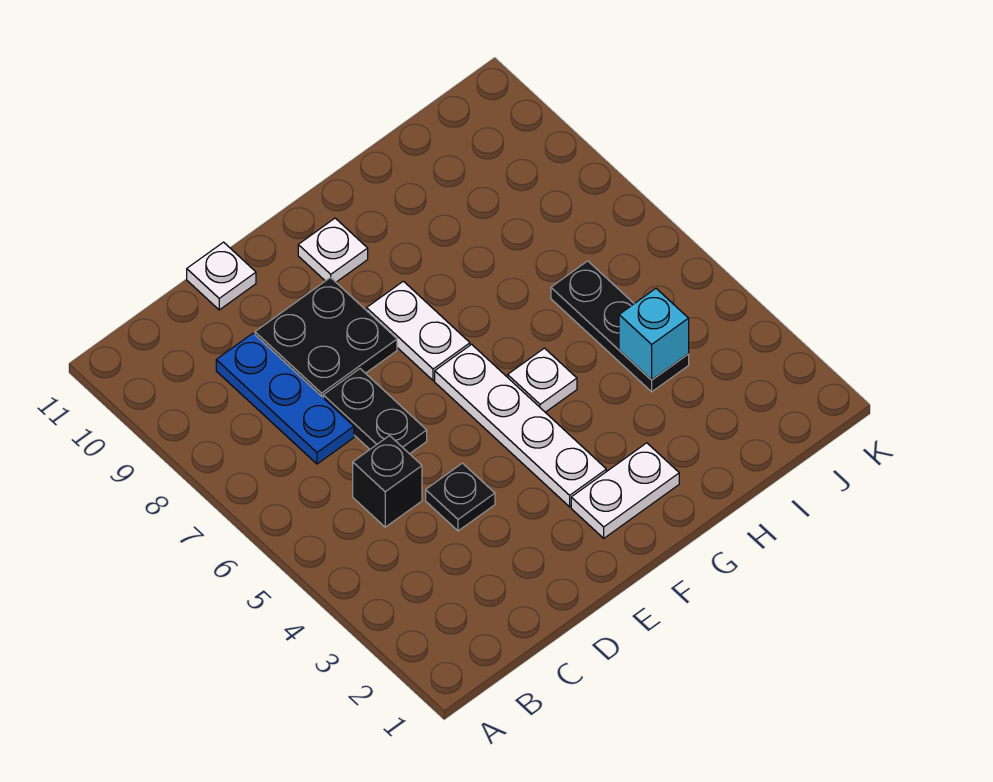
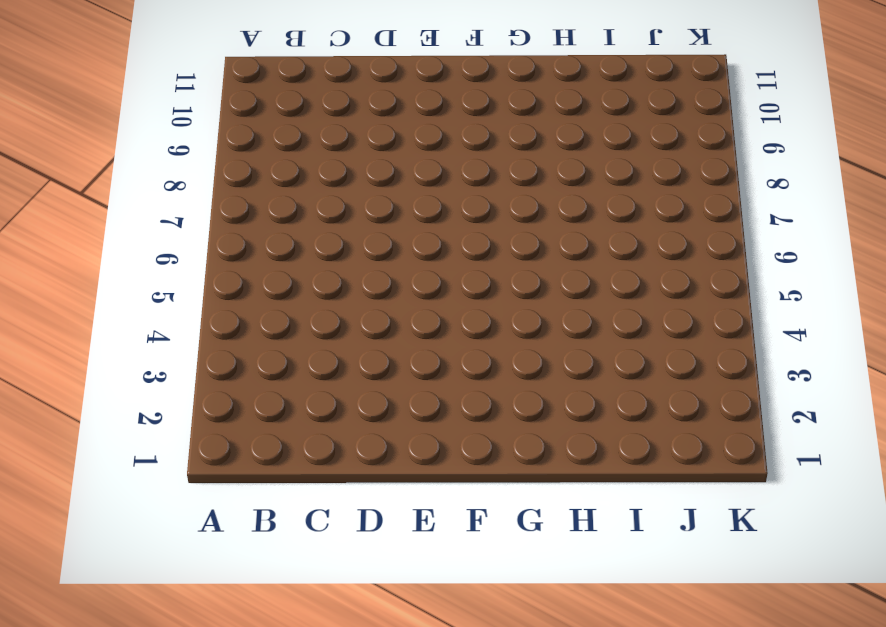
none -> black 1x1 brick [353,436,422,527]
none -> blue 1x3 plate [216,333,354,464]
none -> black 1x1 plate [426,463,495,531]

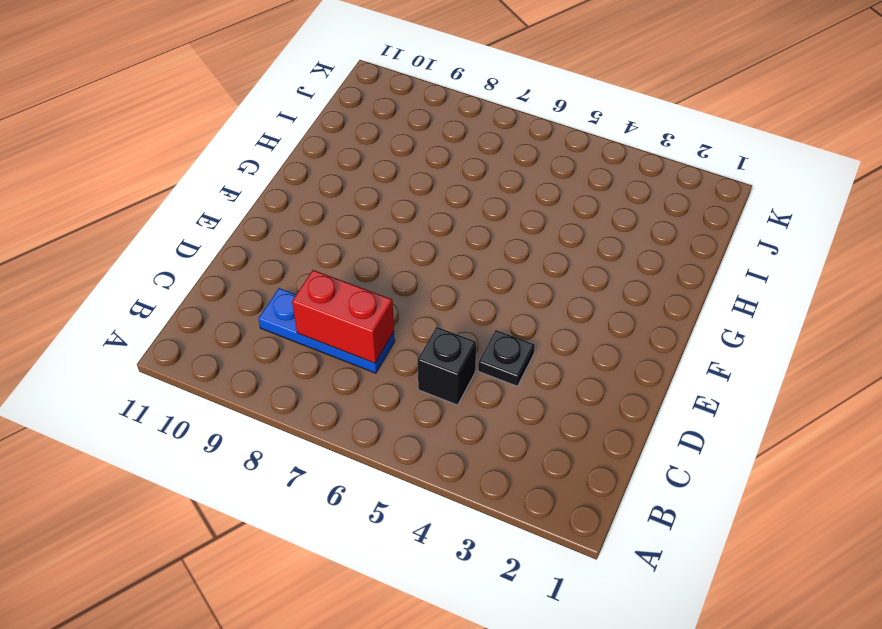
red 1x2 brick [292,270,394,363] -> none
none -> black 1x2 plate [323,369,427,454]
none -> black 2x2 plate [255,277,397,397]
none -> white 1x1 plate [187,242,256,310]

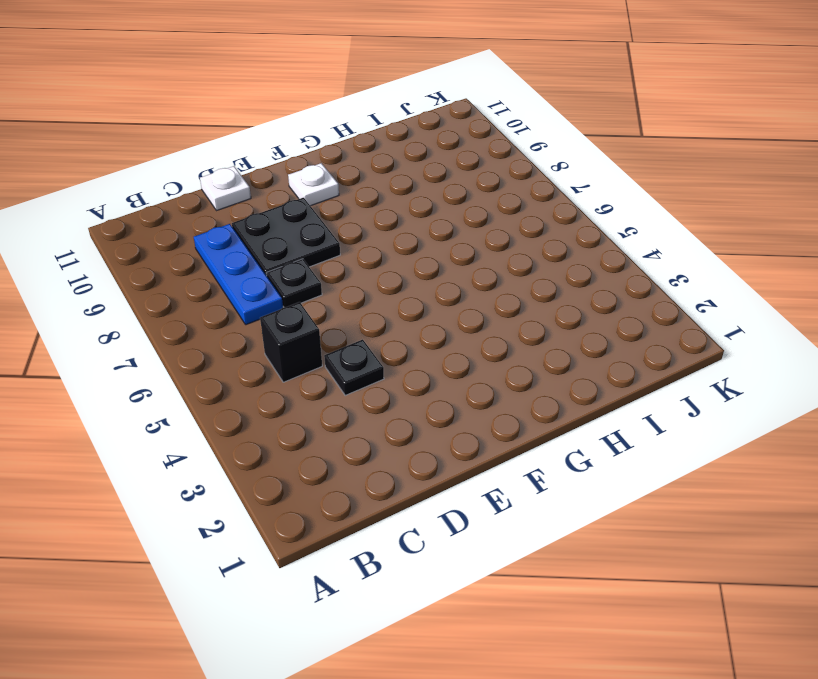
black 1x1 plate [266,259,322,307] -> black 1x2 plate [323,369,427,454]
none -> white 1x2 plate [571,443,679,538]
none -> white 1x4 plate [435,344,606,507]
none -> white 1x2 plate [367,281,470,381]

